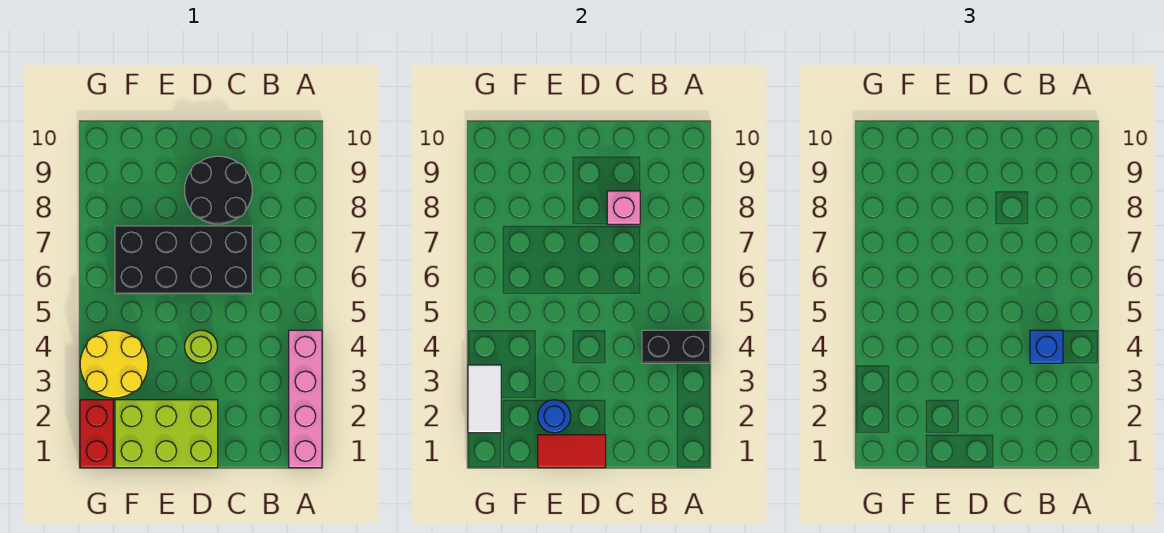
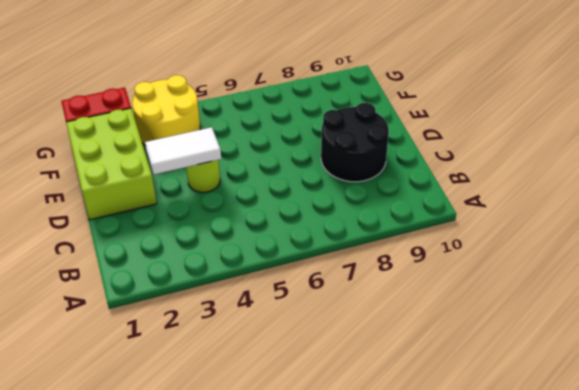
white 1x2 tile [145,127,221,174] -> white 1x2 tile moved to [468,365,501,433]
none -> pink 1x4 brick [289,330,322,468]
none -> black 2x4 brick [115,226,252,294]
none -> black 1x2 brick [642,330,710,363]

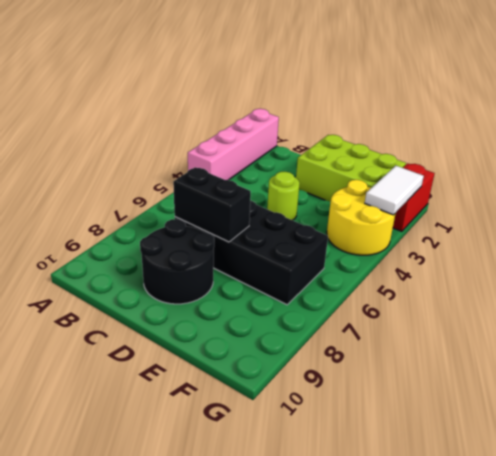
black 1x2 brick [173,167,251,242] -> black 1x2 brick moved to [642,330,710,363]
none -> pink 1x1 brick [607,191,640,224]
none -> red 1x2 tile [538,435,606,468]
none -> blue 1x1 round brick [538,400,571,433]

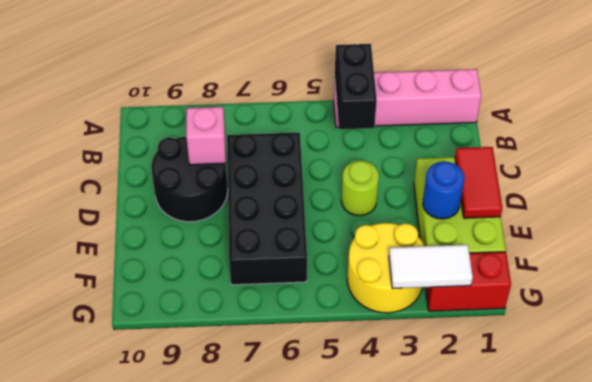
none -> blue 1x1 brick [1030,330,1063,363]

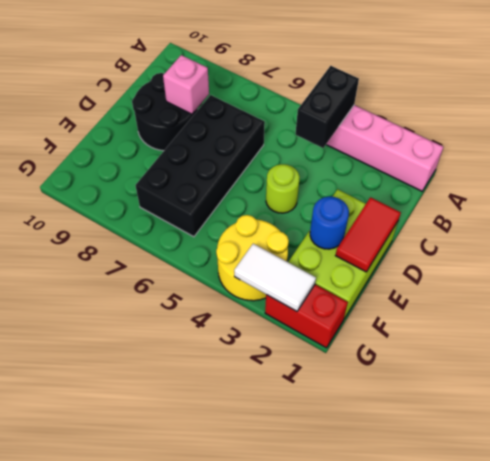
none -> blue 1x1 brick [1030,330,1063,363]

